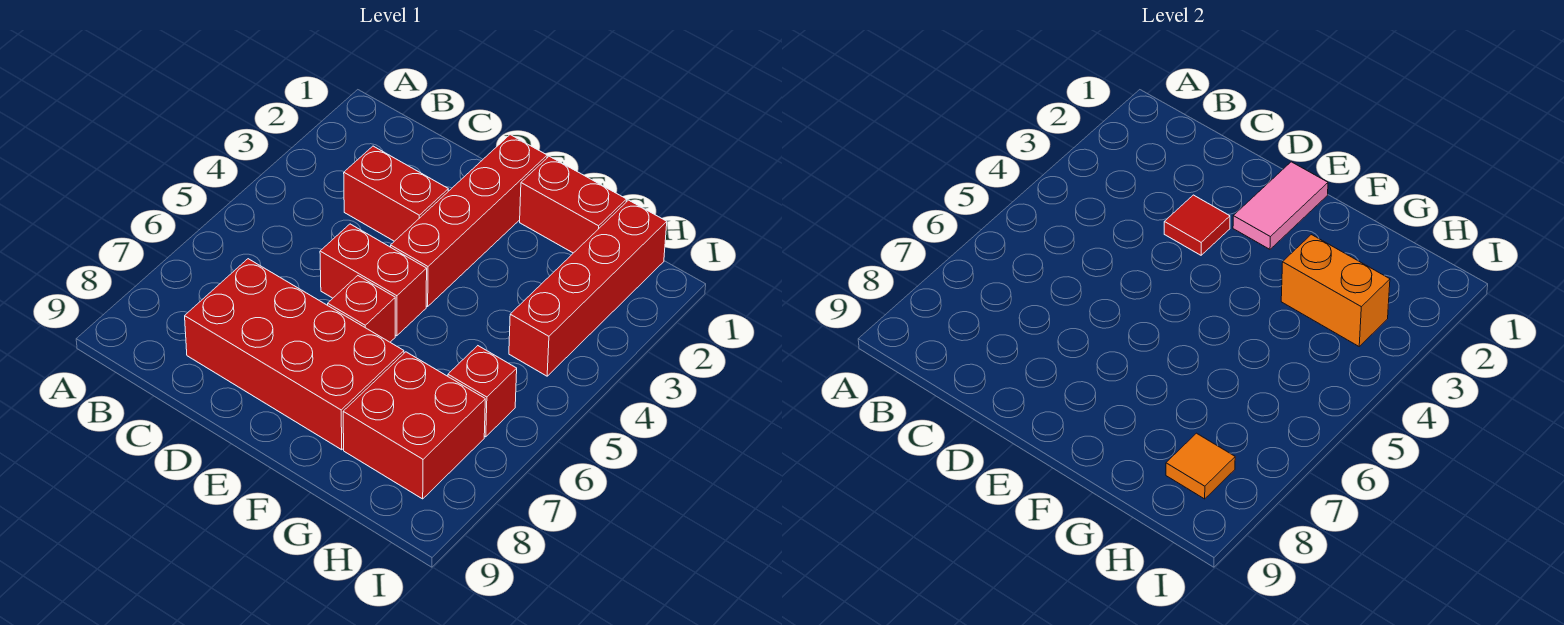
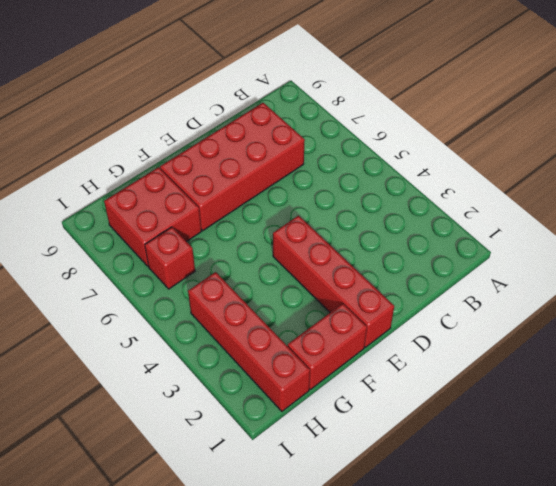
none -> red 1x2 brick [344,146,448,241]
none -> red 1x2 brick [320,224,427,336]
none -> red 1x1 brick [328,276,395,342]

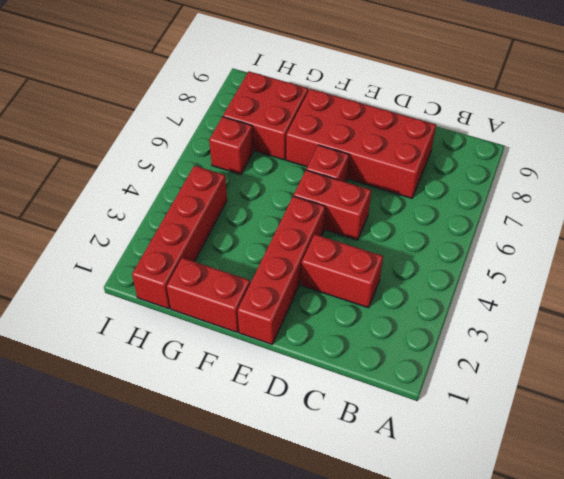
none -> red 1x1 tile [1164,195,1230,255]
none -> pink 1x2 tile [1233,162,1328,249]
none -> orange 1x2 brick [1281,235,1390,346]

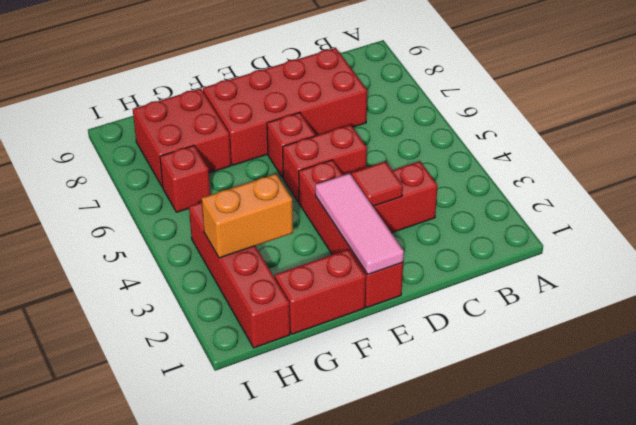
pink 1x3 tile [315,173,404,274] -> pink 1x2 tile [1233,162,1328,249]
none -> orange 1x1 tile [1166,433,1235,499]

